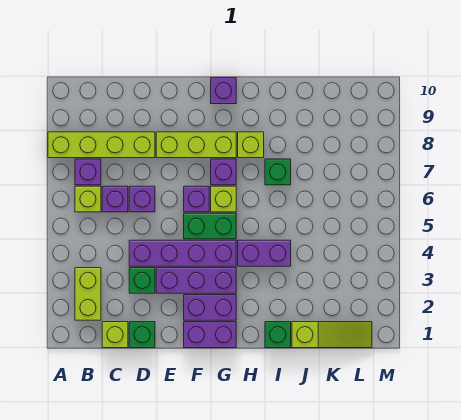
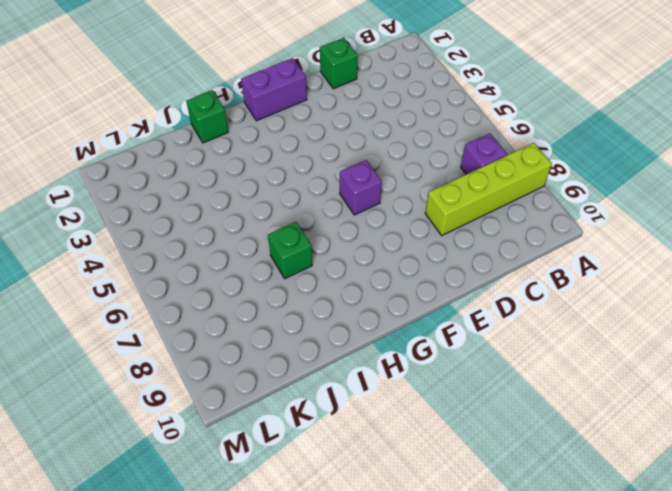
none -> lime 1x2 brick [75,268,101,320]
none -> lime 1x1 brick [75,186,101,212]
none -> lime 1x1 brick [102,322,128,348]

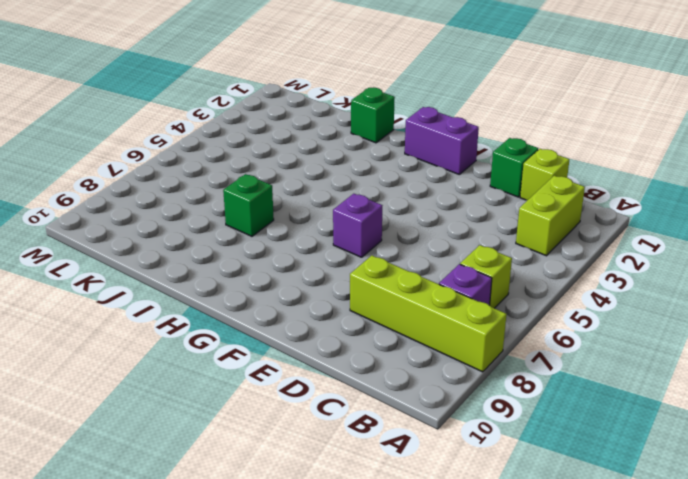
none -> purple 1x1 brick [102,186,128,212]
none -> green 1x1 brick [129,268,155,293]
none -> purple 1x4 brick [129,240,236,266]

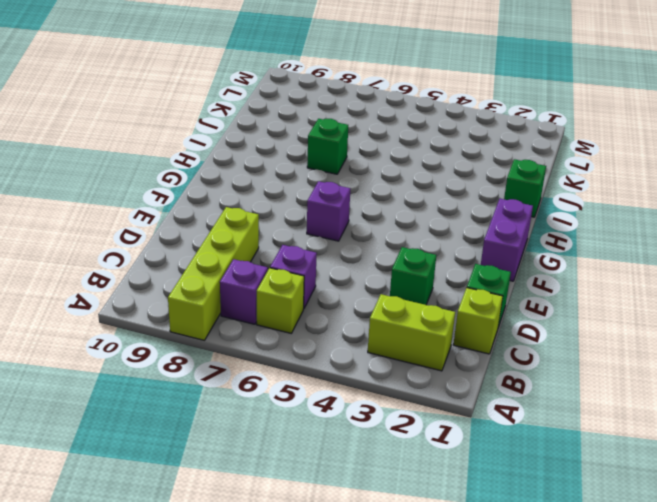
none -> purple 1x4 brick [129,240,236,266]
none -> purple 1x1 brick [129,186,155,212]
none -> purple 1x3 brick [156,268,236,293]

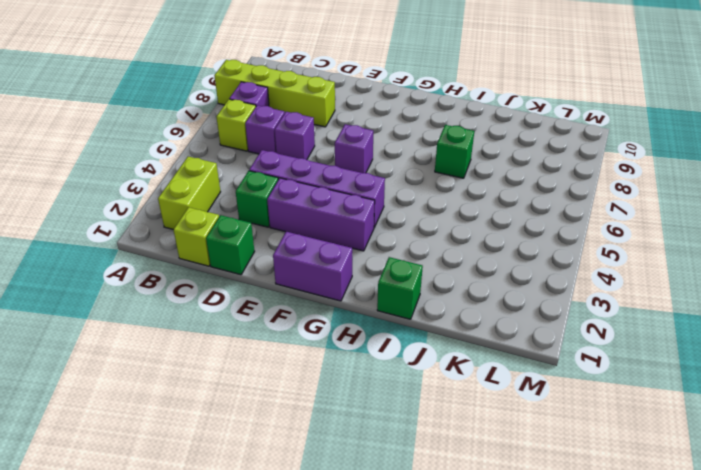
none -> lime 1x3 brick [156,132,236,158]
none -> purple 1x2 brick [184,295,236,320]
none -> green 1x2 brick [184,213,236,239]

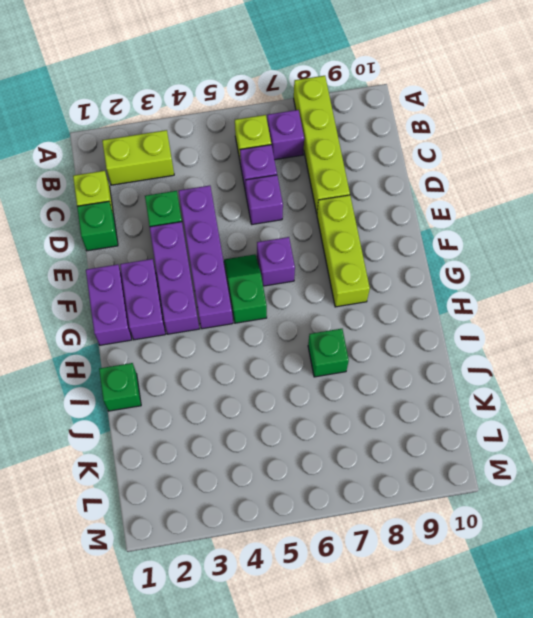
green 1x2 slope [224,254,267,323] -> green 1x2 brick [184,213,236,239]
none -> lime 1x1 brick [211,186,236,212]
none -> purple 1x1 brick [211,159,236,185]
none -> purple 1x1 brick [211,78,236,104]

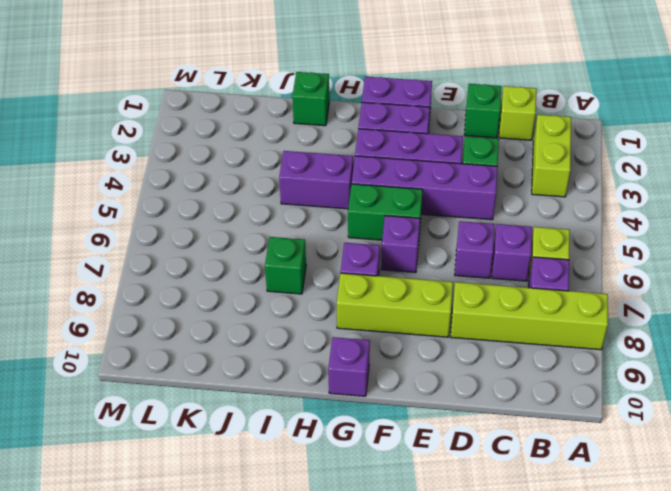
none -> lime 1x1 brick [211,186,236,212]
none -> lime 1x1 brick [238,132,264,158]
none -> lime 1x3 slope [292,322,372,348]

